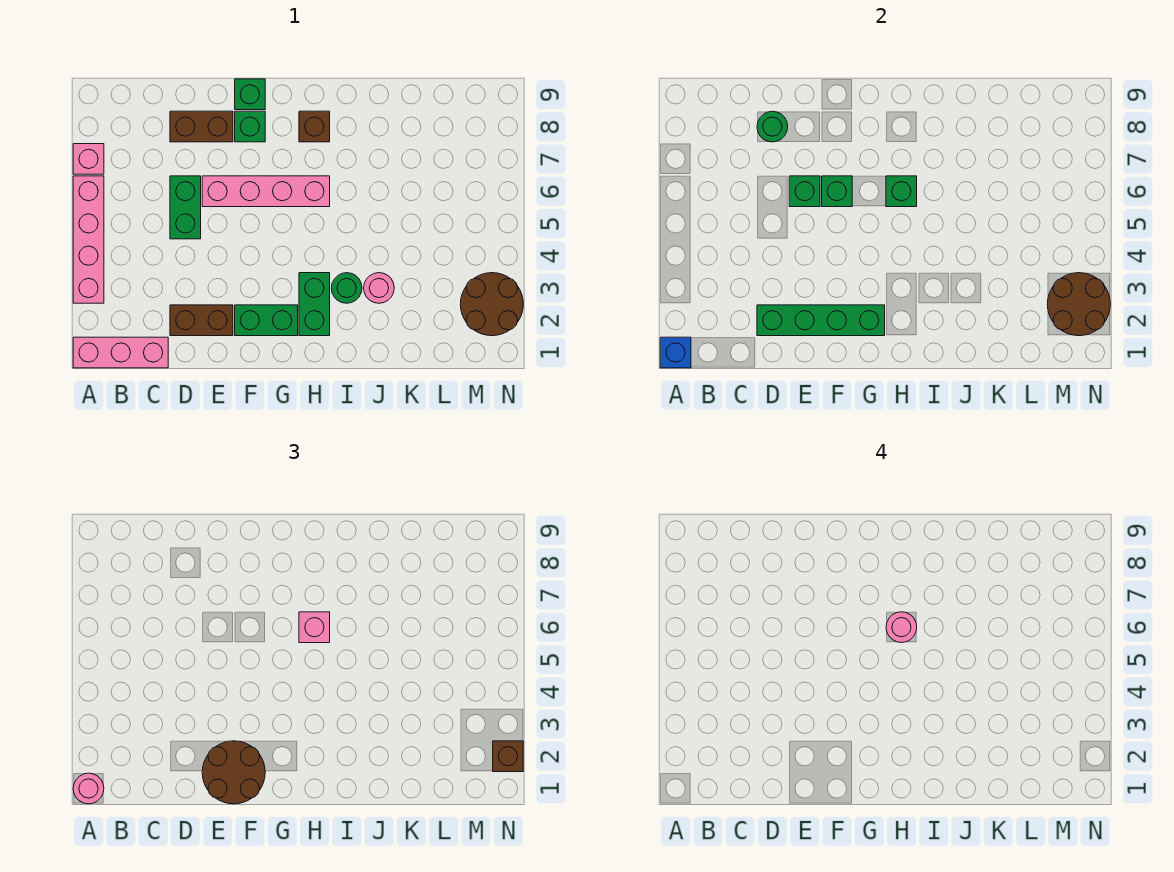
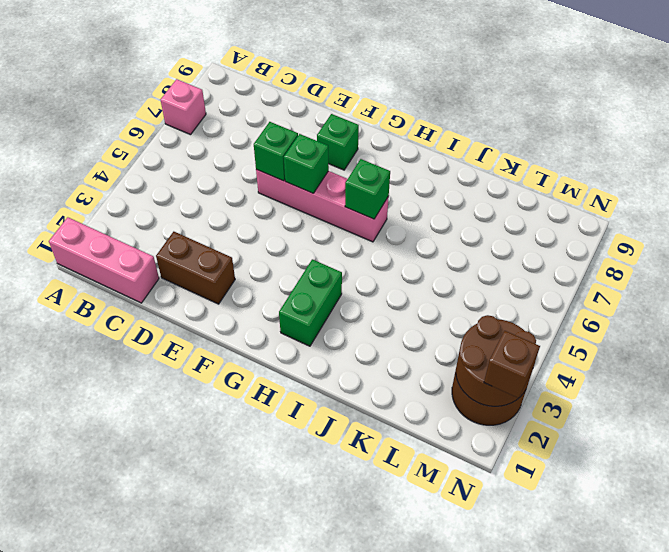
none -> pink 1x4 brick [73,176,104,303]
none -> green 1x2 brick [170,176,201,239]
none -> brown 1x2 brick [170,111,233,142]

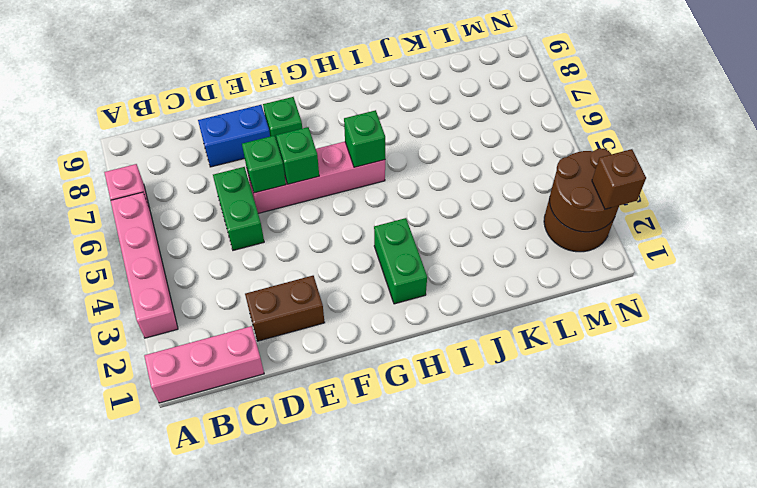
blue 1x2 brick [198,105,270,167] -> brown 1x2 brick [170,111,233,142]
none -> green 1x2 brick [235,305,298,336]
none -> green 1x1 brick [235,79,265,110]
none -> brown 1x1 brick [299,111,330,142]

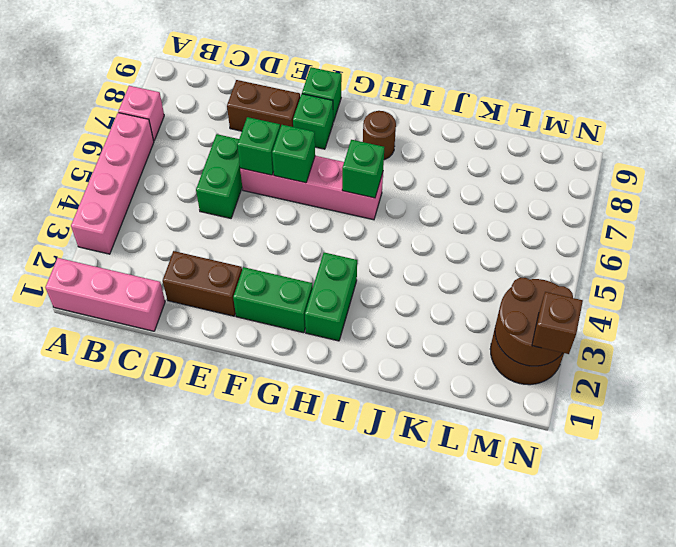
brown 1x1 round brick [363,111,396,160] -> brown 1x1 brick [299,111,330,142]
none -> green 1x1 round brick [331,273,362,303]
none -> pink 1x1 round brick [364,273,394,303]
none -> blue 1x1 brick [660,337,691,368]

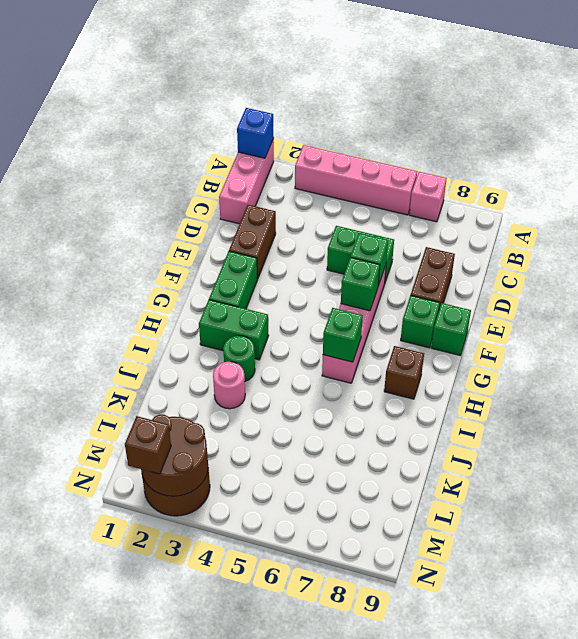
none -> green 1x4 brick [757,305,885,336]
none -> green 1x1 round brick [757,111,788,142]
none -> pink 1x1 round brick [73,773,104,804]

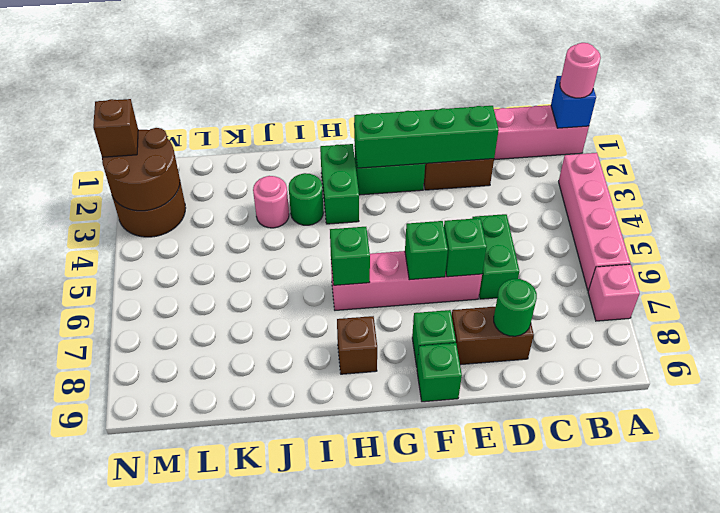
none -> brown 2x2 round brick [202,741,265,804]
none -> pink 1x1 brick [299,612,330,643]
none -> pink 1x1 round brick [886,612,917,643]

